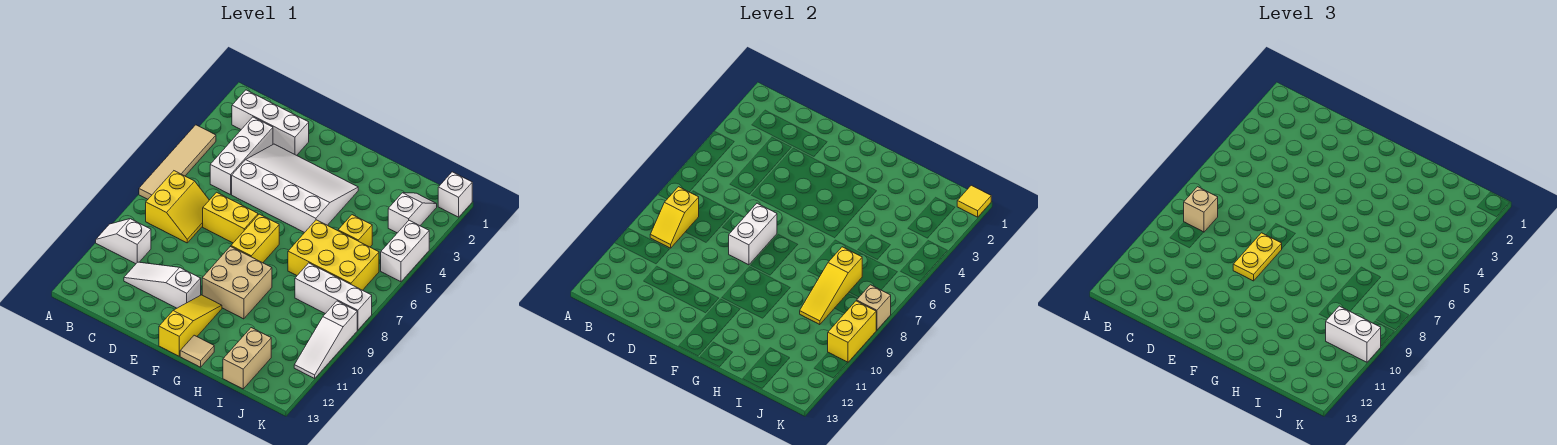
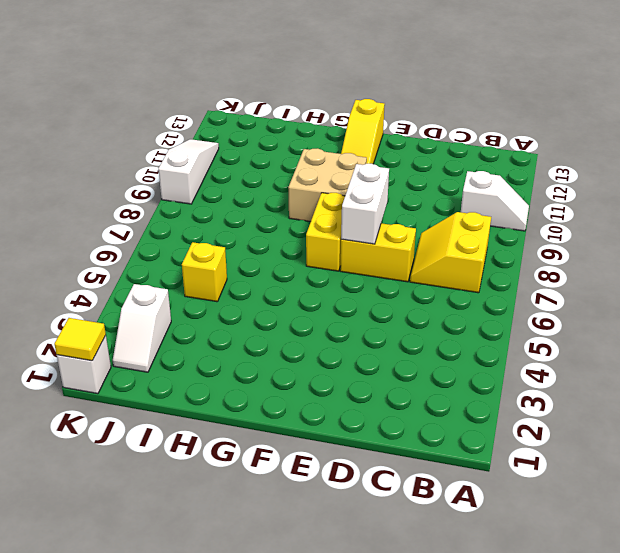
none -> tan 1x4 tile [139,125,216,199]
none -> white 1x3 brick [232,90,309,155]
none -> white 1x3 brick [210,117,273,195]

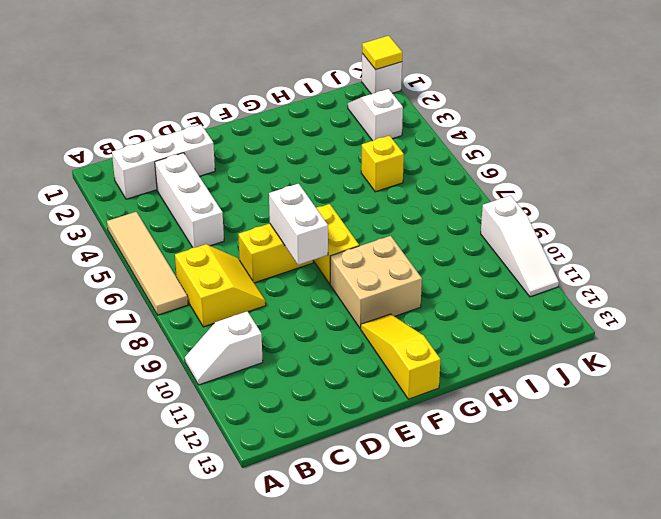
none -> white 1x3 slope [124,262,201,308]
none -> white 3x4 slope [232,144,358,233]
none -> tan 1x1 tile [180,335,214,367]

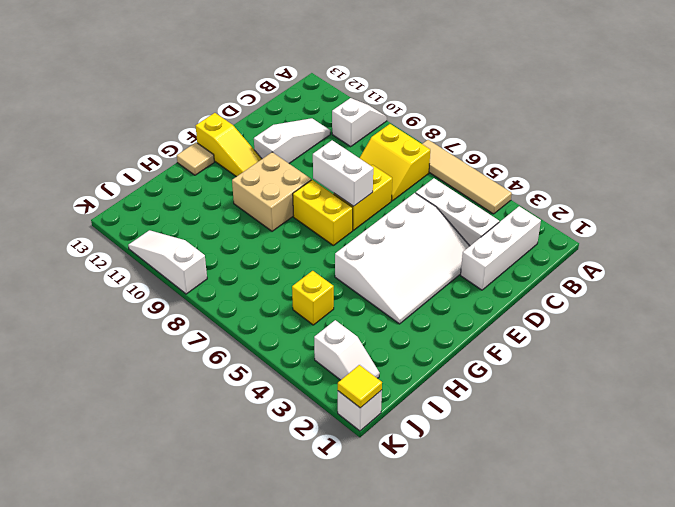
none -> yellow 2x3 brick [288,220,379,290]
none -> white 1x3 brick [295,263,372,330]
none -> tan 1x2 brick [223,328,271,389]

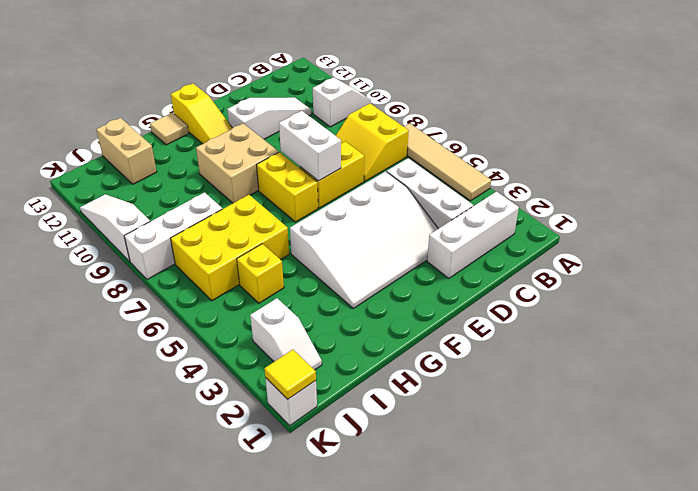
none -> white 1x2 brick [381,220,429,282]
none -> yellow 1x2 slope [650,187,699,248]
none -> yellow 1x3 slope [800,247,862,325]

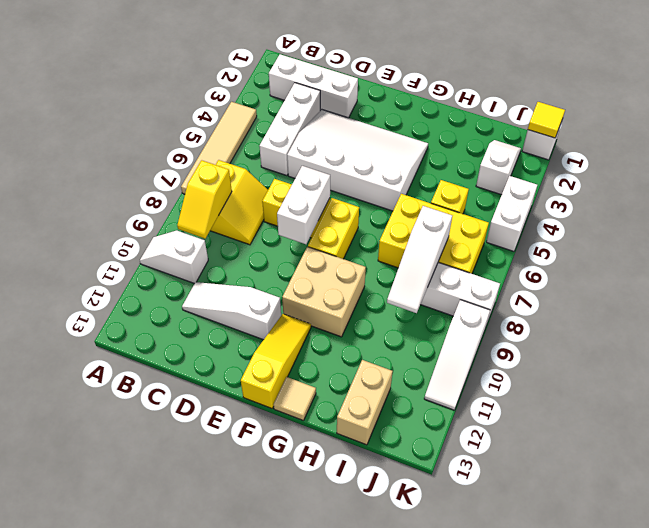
white 1x3 slope [387,206,452,313] -> yellow 1x3 slope [800,247,862,325]
none -> tan 1x1 brick [857,285,891,330]
none -> yellow 1x2 brick [828,301,876,362]
none -> tan 1x1 brick [1184,187,1218,232]

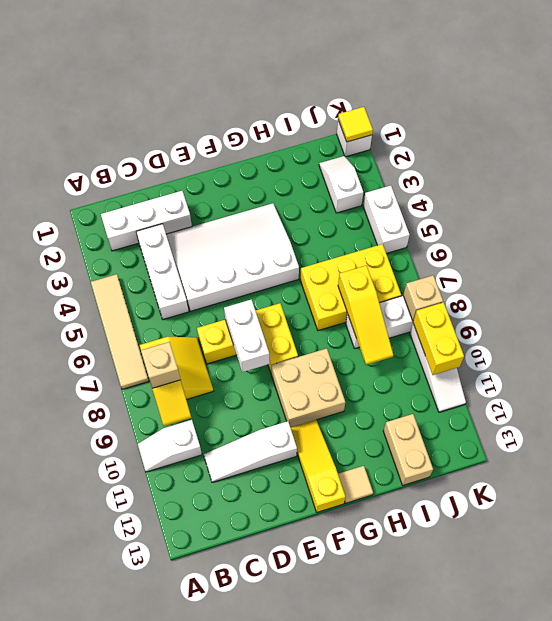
none -> yellow 1x1 brick [338,215,372,247]
none -> yellow 1x2 plate [1233,233,1282,281]
none -> white 1x2 brick [1326,306,1381,362]

